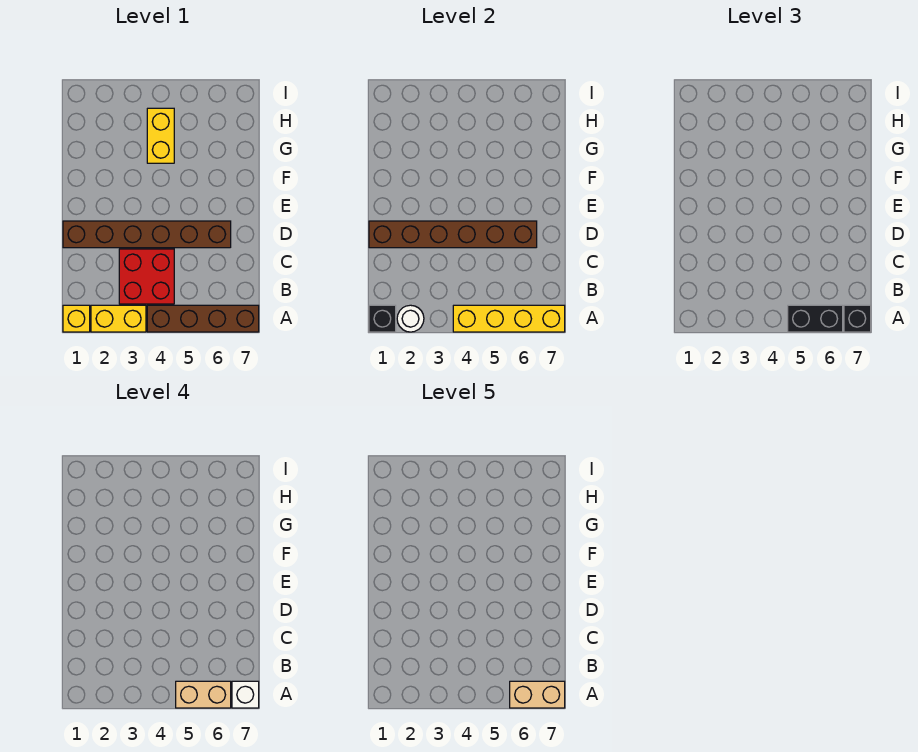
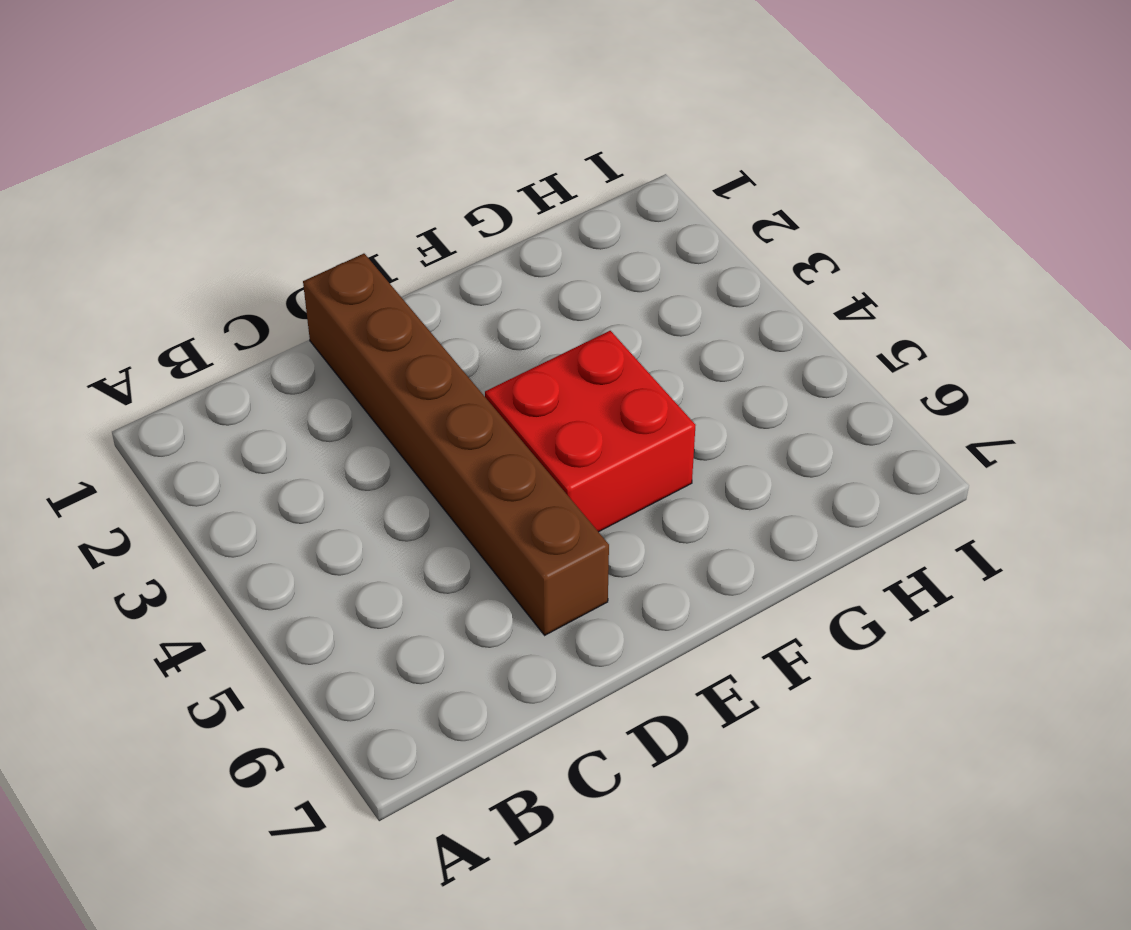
red 2x2 brick [485,331,696,532] -> red 2x2 brick moved to [119,249,174,304]
none -> yellow 1x1 brick [63,305,90,332]
none -> yellow 1x2 brick [91,305,146,332]
none -> brown 1x4 brick [147,305,259,332]

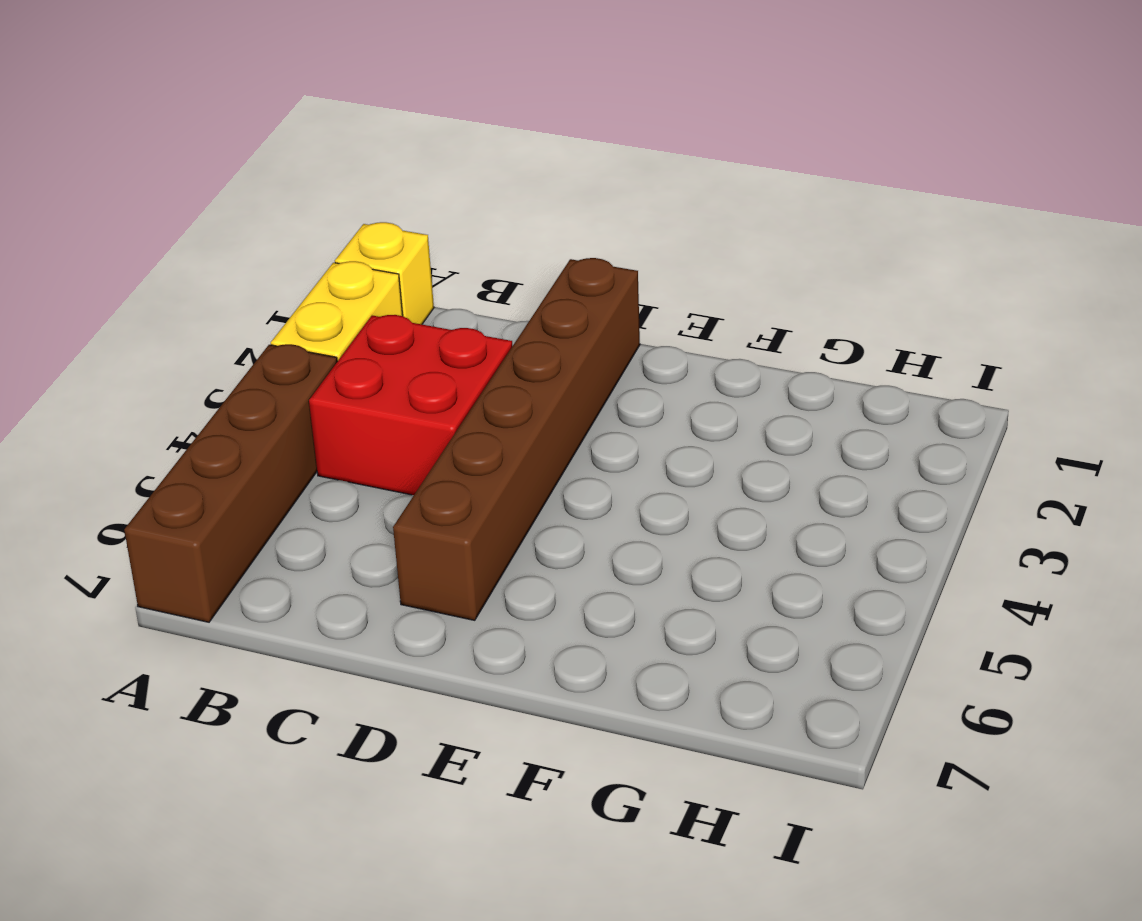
none -> yellow 1x2 brick [147,108,174,163]
none -> black 1x1 brick [369,305,396,332]
none -> white 1x1 round brick [397,305,424,332]

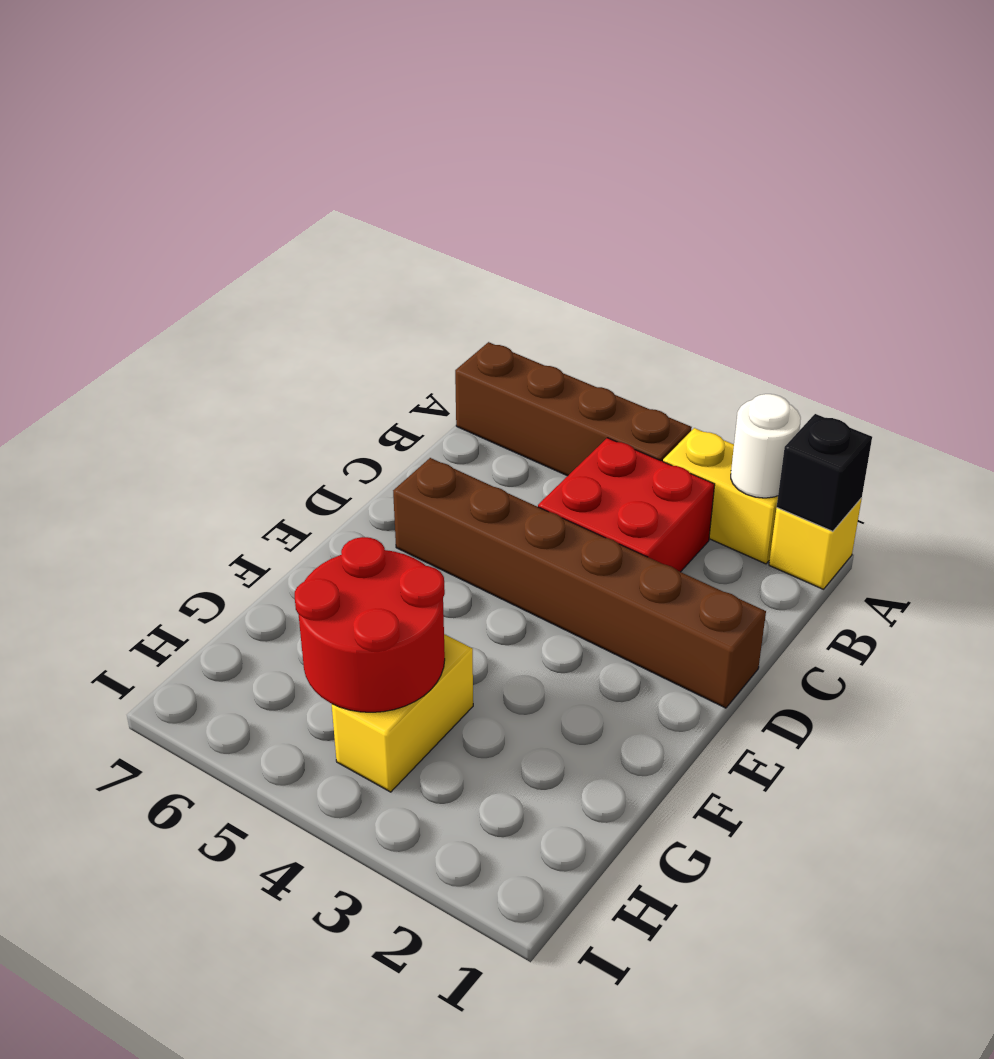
red 2x2 round brick [295,537,445,712] -> none
none -> yellow 1x4 brick [453,305,565,332]
none -> brown 1x6 brick [369,221,537,248]
none -> black 1x2 brick [788,305,843,332]

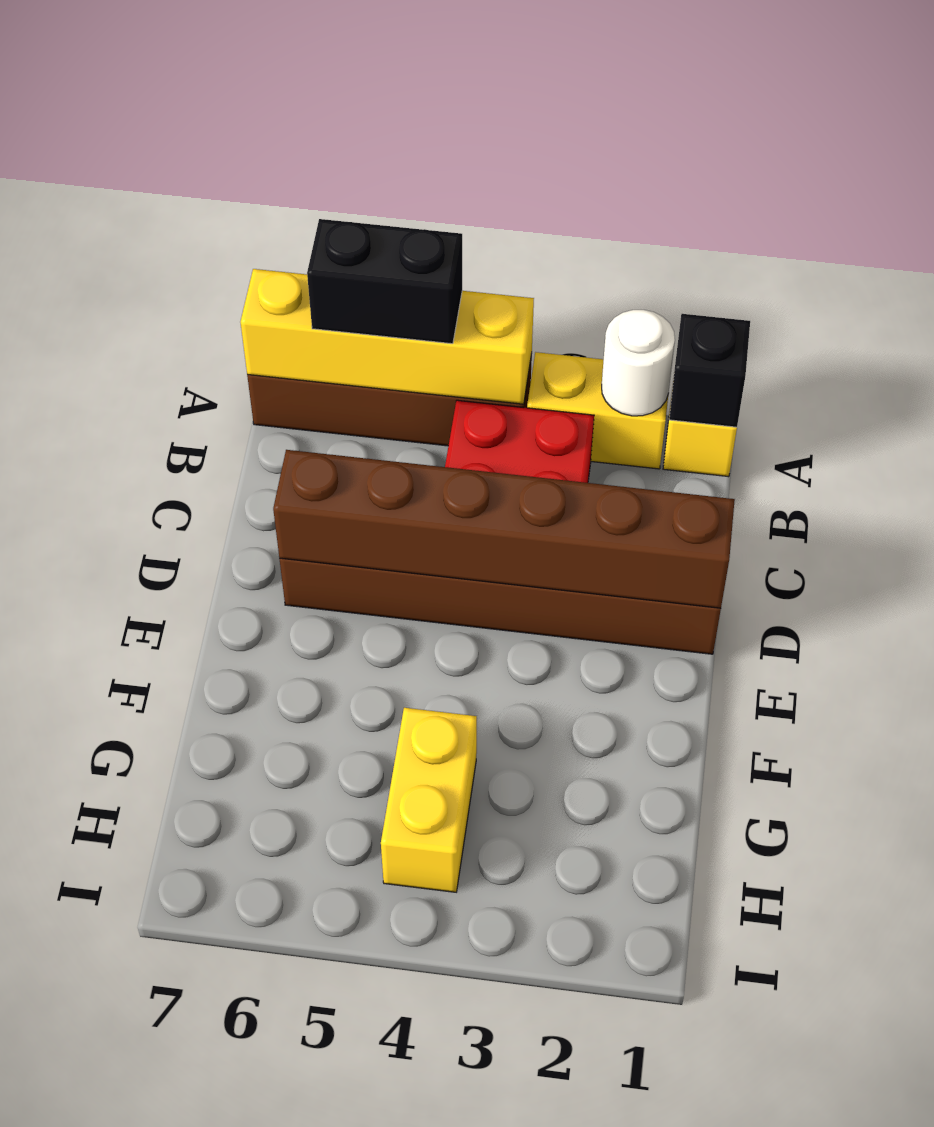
none -> black 1x1 brick [844,305,871,332]
none -> tan 1x2 brick [176,681,231,708]
none -> white 1x1 brick [232,681,259,708]

